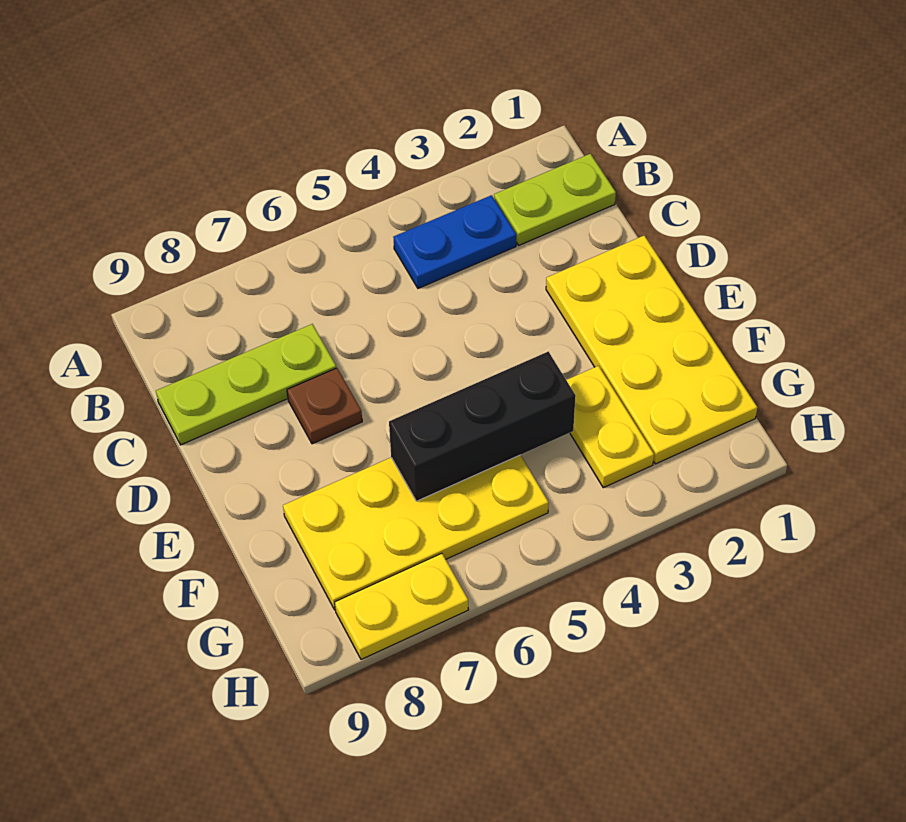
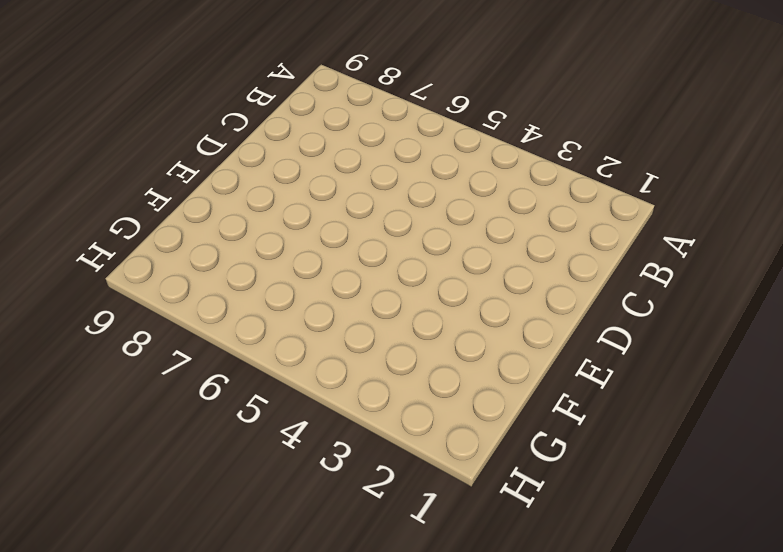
none -> lime 1x2 plate [494,154,616,245]
none -> blue 1x2 plate [393,195,516,288]

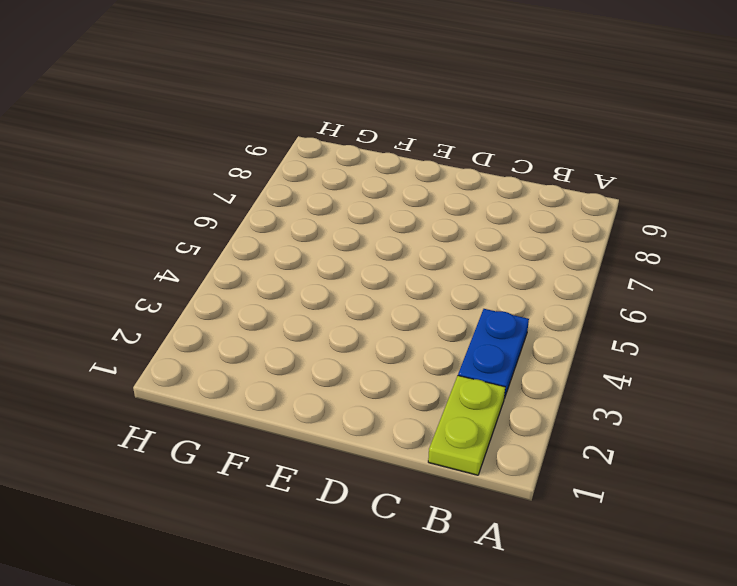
none -> lime 1x3 plate [156,324,336,445]
none -> yellow 2x4 plate [546,236,757,464]

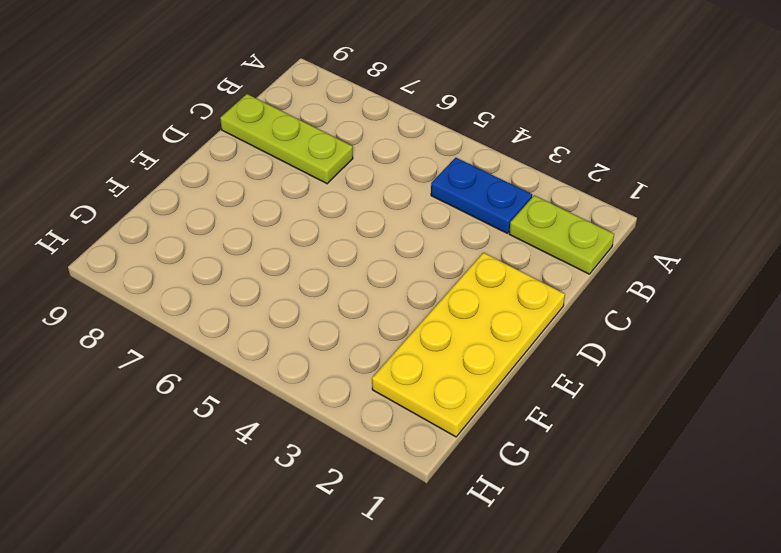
none -> brown 1x1 plate [287,368,362,444]
none -> yellow 1x2 plate [567,366,654,488]

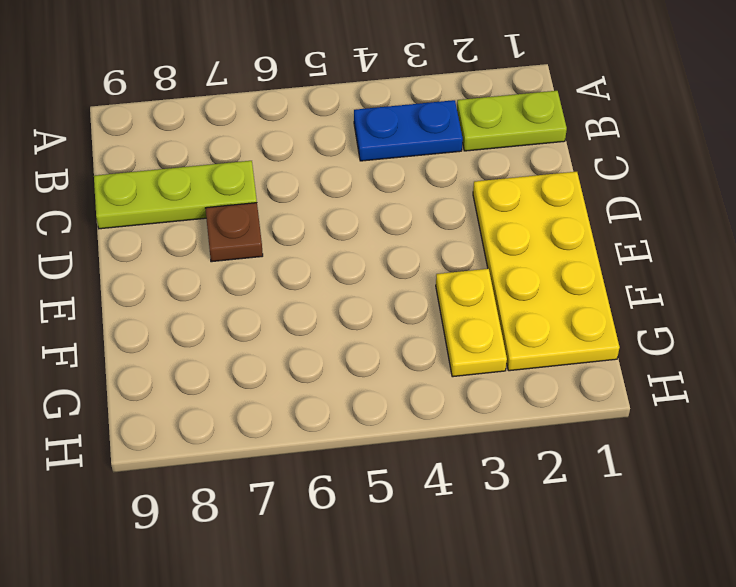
none -> yellow 2x4 plate [283,455,549,610]
none -> yellow 1x2 plate [335,553,469,659]

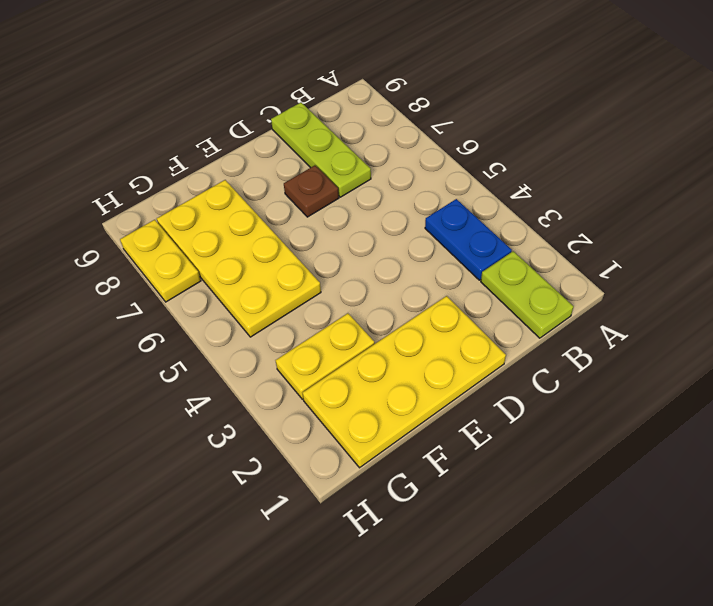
none -> black 1x3 brick [389,352,576,501]

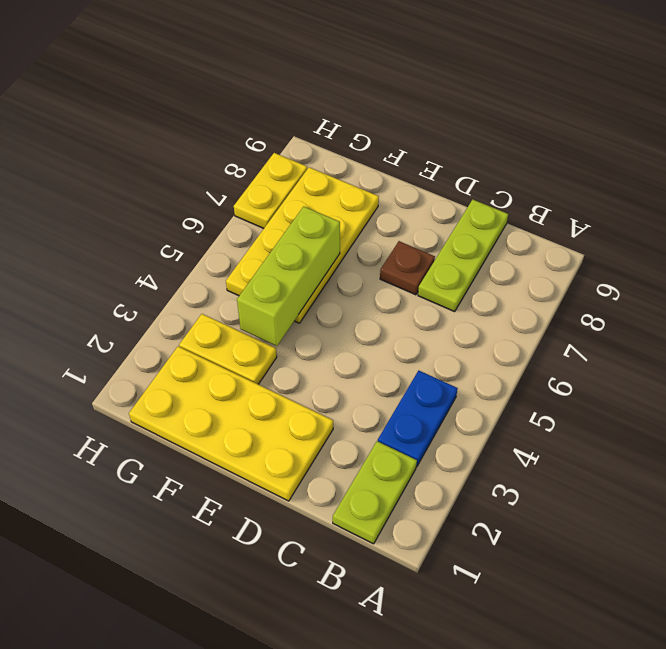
lime 1x3 brick [237,206,340,346] -> black 1x3 brick [389,352,576,501]

